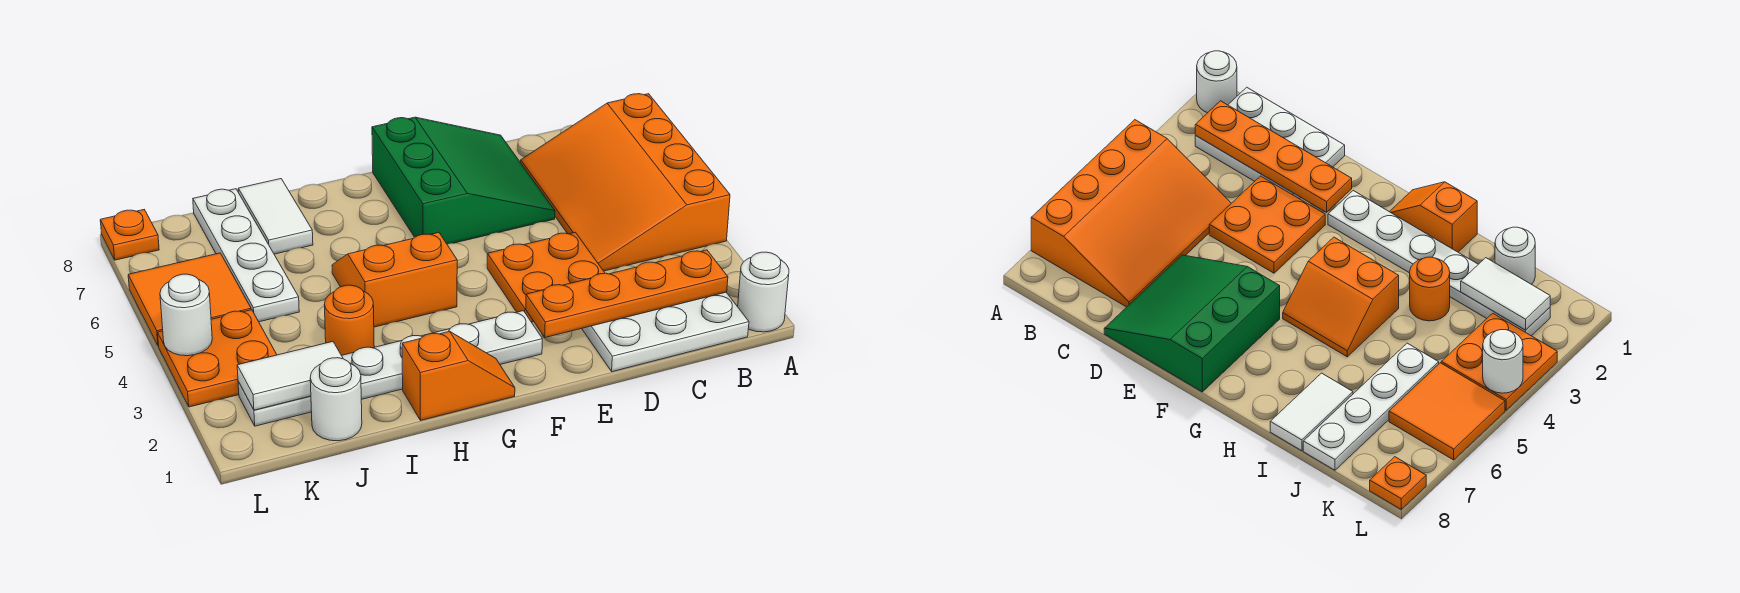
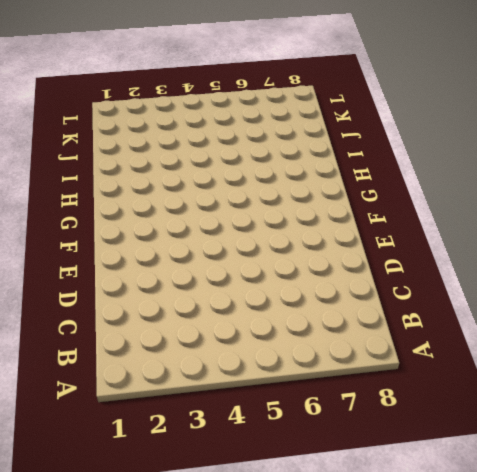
none -> white 1x1 round brick [738,252,789,332]
none -> orange 3x4 slope [521,94,730,271]
none -> white 2x3 plate [582,292,749,372]

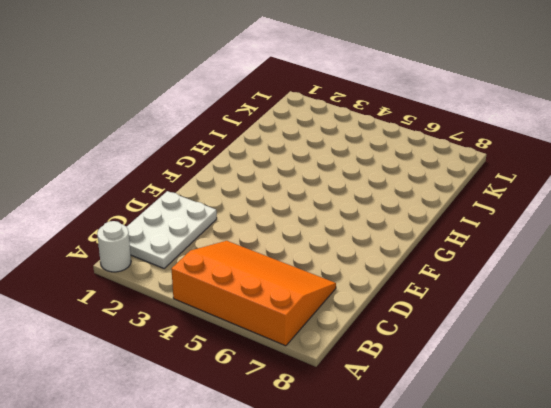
none -> orange 2x2 plate [487,232,605,322]
none -> green 3x3 slope [372,117,555,244]
none -> white 1x6 plate [238,311,542,426]

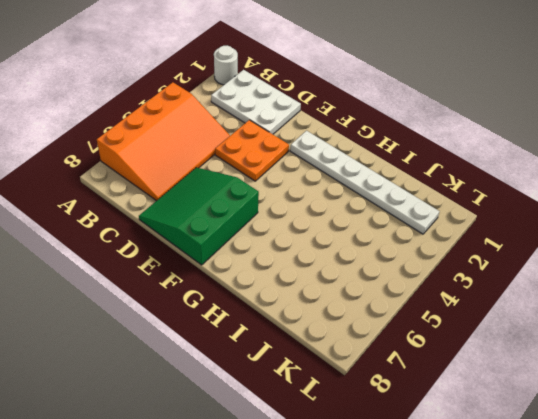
none -> orange 1x2 slope [402,331,515,420]
none -> orange 2x2 slope [332,233,457,327]
none -> orange 1x1 round brick [324,285,374,355]

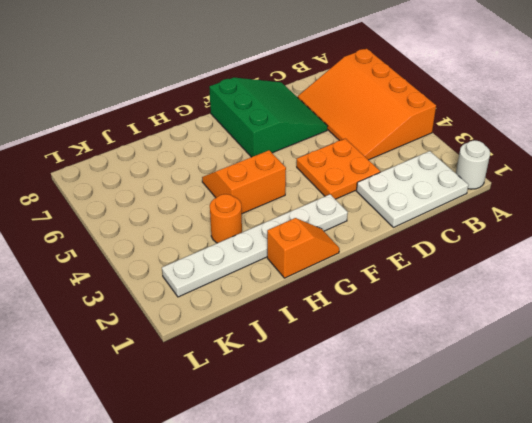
none -> white 1x2 tile [238,179,313,254]
none -> white 1x1 round brick [310,358,362,441]
none -> white 1x4 plate [193,189,299,322]

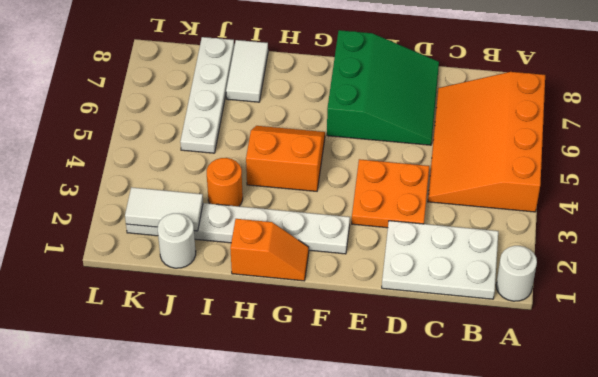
none -> orange 2x2 plate [158,310,277,407]
none -> orange 2x2 tile [128,253,251,346]
none -> orange 1x1 plate [100,210,159,260]

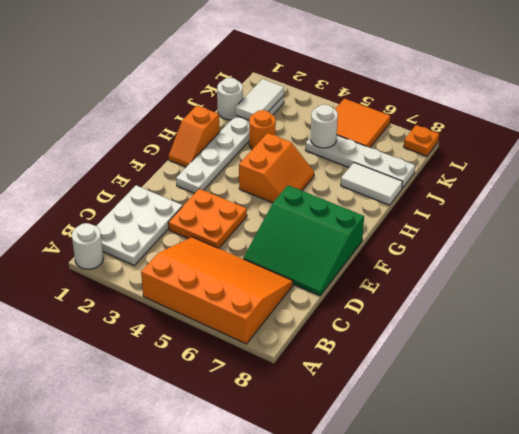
white 1x1 round brick [311,104,338,148] -> white 1x1 round brick moved to [160,274,212,356]
none -> orange 2x2 plate [158,310,277,407]
none -> orange 1x4 plate [526,250,728,337]

